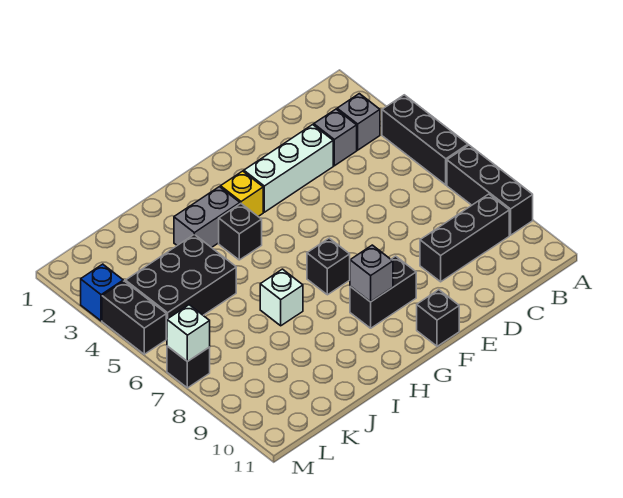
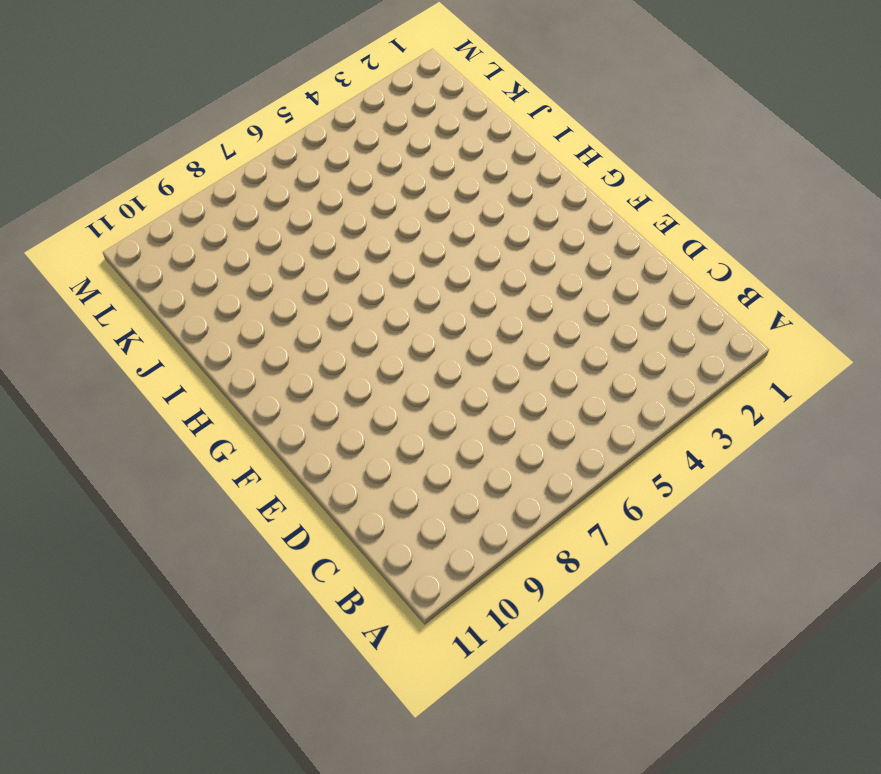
none -> black 1x3 brick [382,95,468,185]
none -> black 1x3 brick [447,145,533,235]
none -> grey 1x1 brick [337,94,380,150]

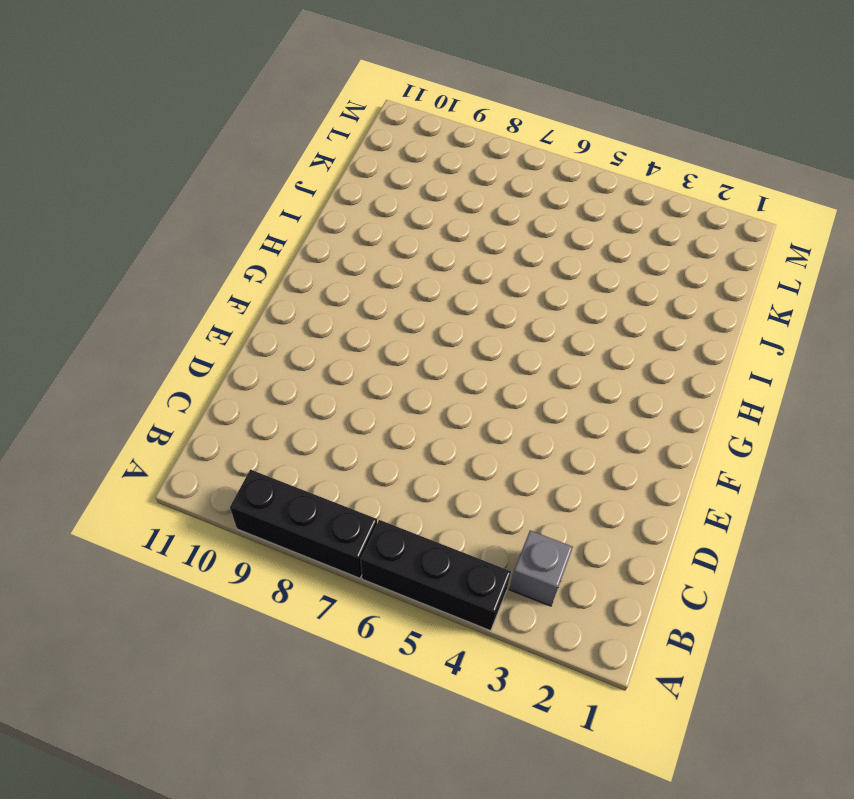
none -> black 1x3 brick [420,194,509,282]
none -> grey 1x1 brick [314,109,357,166]
none -> white 1x3 brick [244,125,333,212]

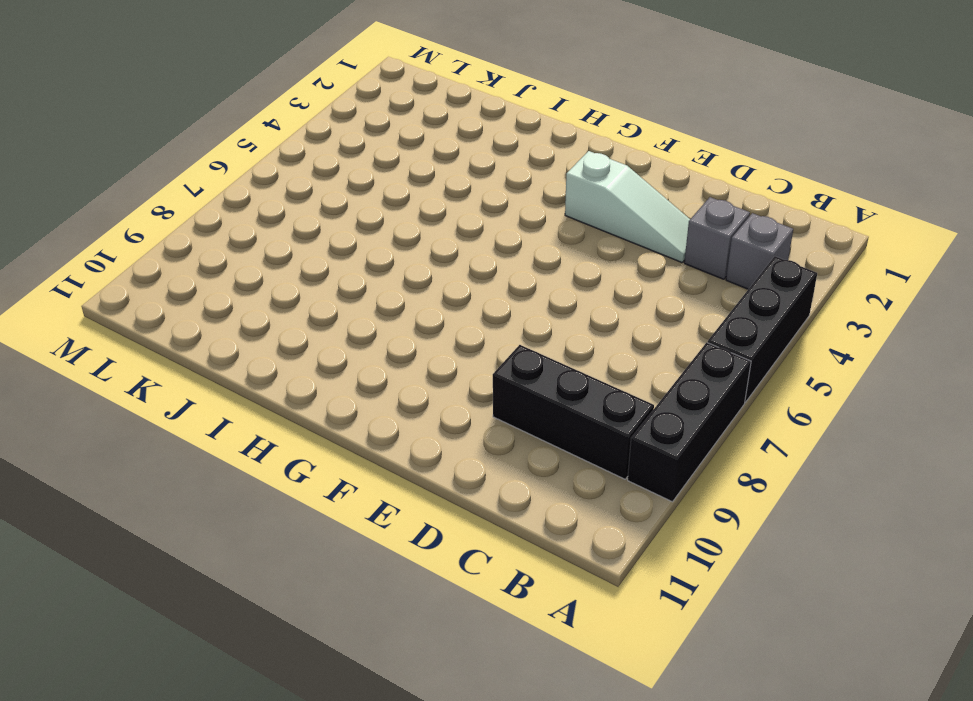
white 1x3 slope [565,151,690,262] -> white 1x3 brick [244,125,333,212]
none -> black 1x2 brick [350,256,416,328]
none -> black 1x1 brick [417,290,459,346]
none -> yellow 1x1 brick [221,171,263,216]

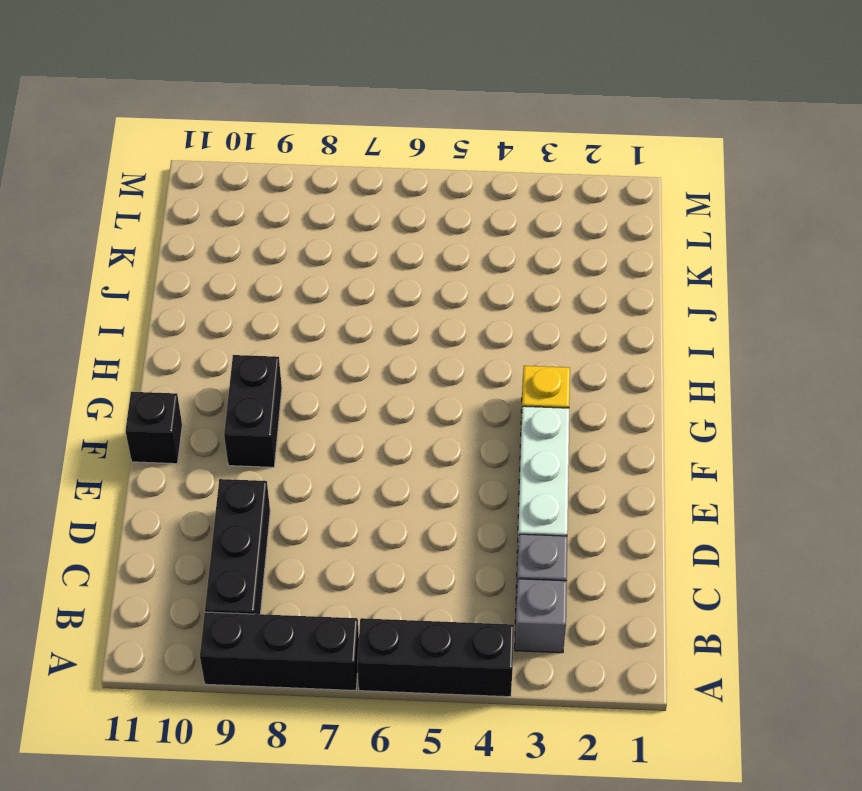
none -> black 1x1 brick [307,238,350,295]
none -> grey 1x2 brick [174,187,240,248]
none -> black 1x1 brick [219,204,262,260]

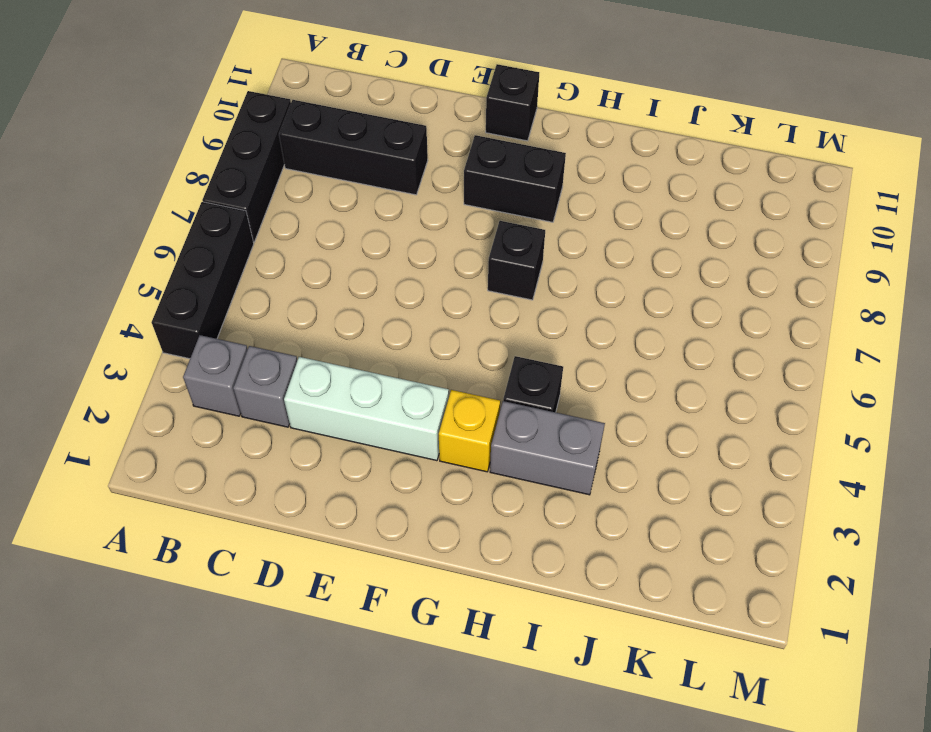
none -> white 1x1 brick [260,269,303,326]
none -> black 2x3 brick [125,234,236,338]
none -> blue 1x1 brick [81,264,123,321]

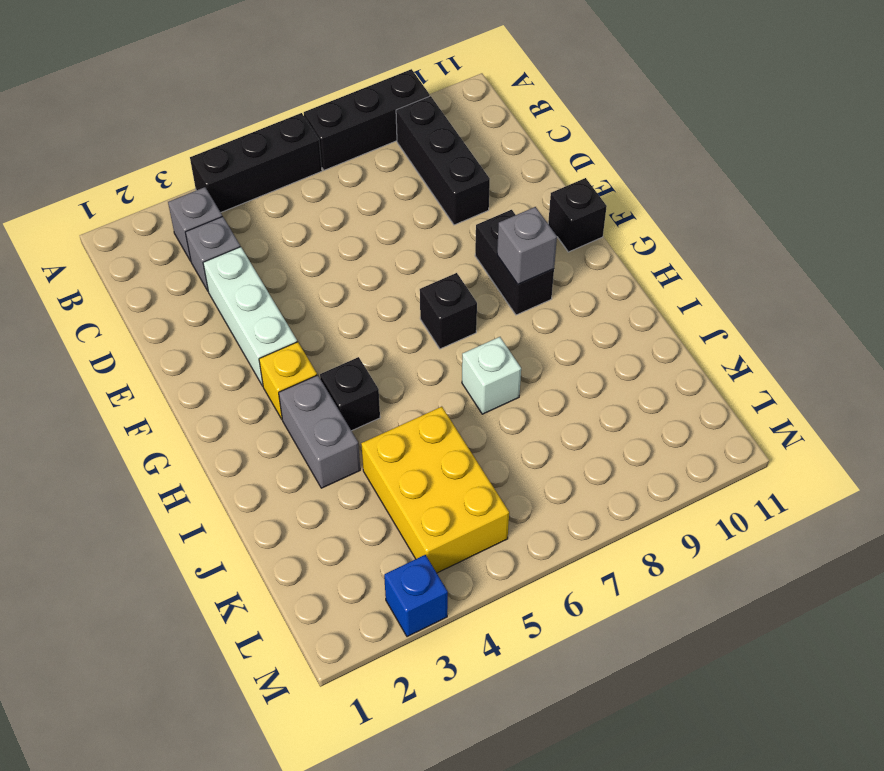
yellow 2x3 brick [361,407,509,573] -> black 2x3 brick [125,234,236,338]
none -> black 1x2 brick [102,281,166,354]
none -> black 1x1 brick [167,346,210,388]
none -> white 1x1 brick [167,305,210,362]

